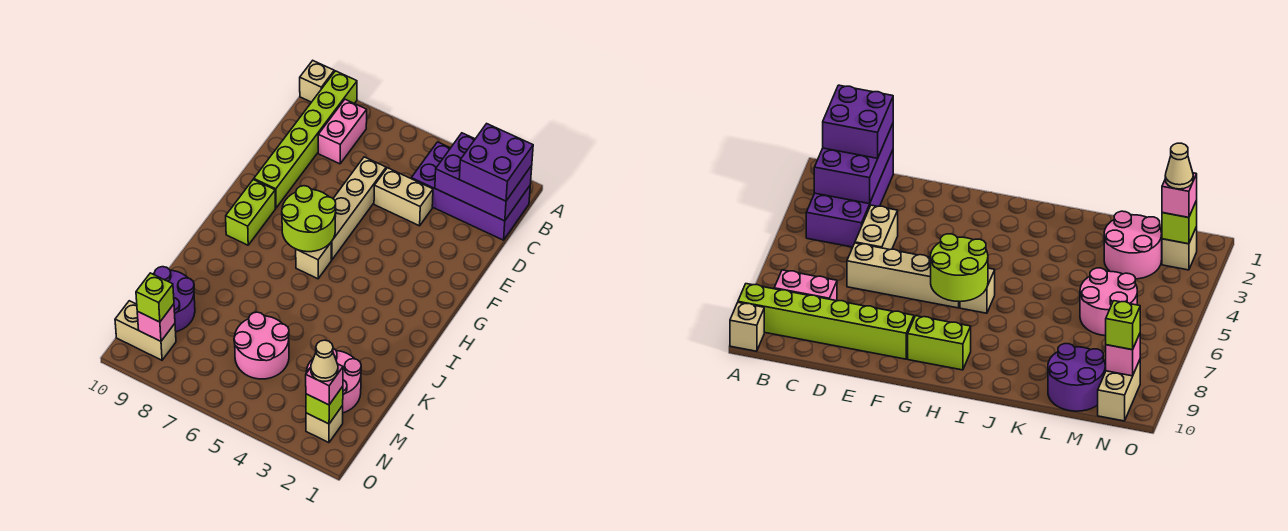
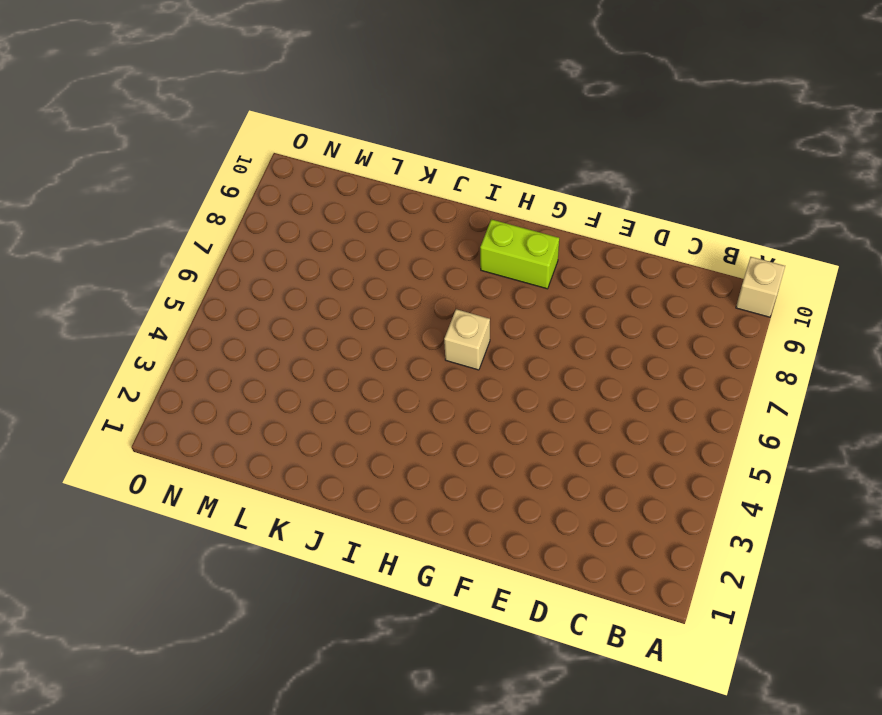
none -> lime 1x6 brick [254,71,357,208]
none -> purple 2x4 brick [411,142,530,240]
none -> pink 1x2 brick [318,99,367,164]

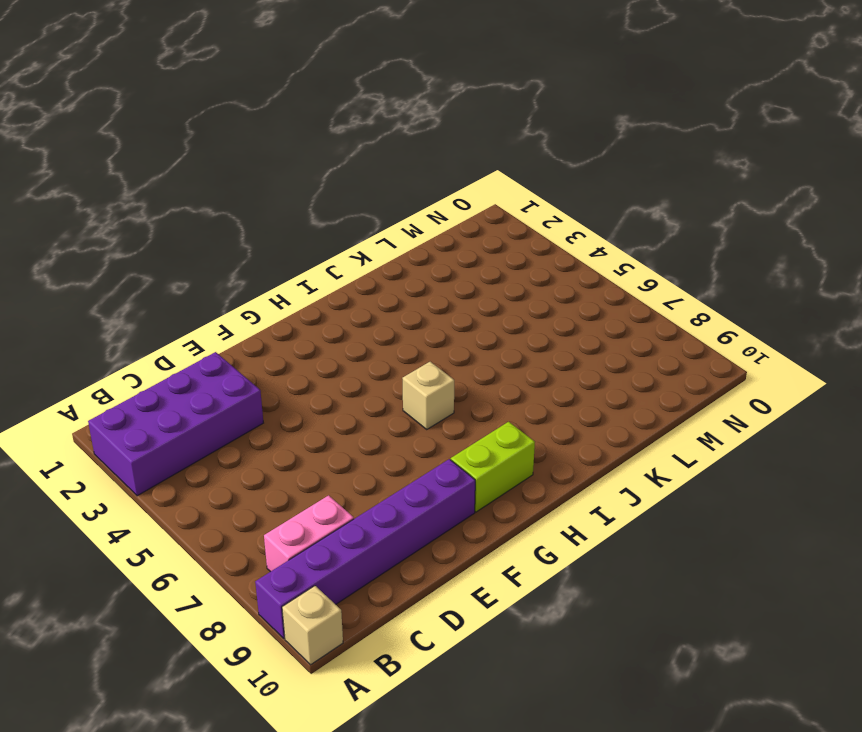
purple 2x4 brick [88,352,263,496] -> purple 2x4 brick turned to [411,142,530,240]
purple 1x6 brick [255,459,475,638] -> lime 1x6 brick [254,71,357,208]
none -> tan 1x2 brick [374,168,433,226]
none -> tan 1x4 brick [331,157,386,260]
none -> pink 2x2 round brick [306,348,361,413]

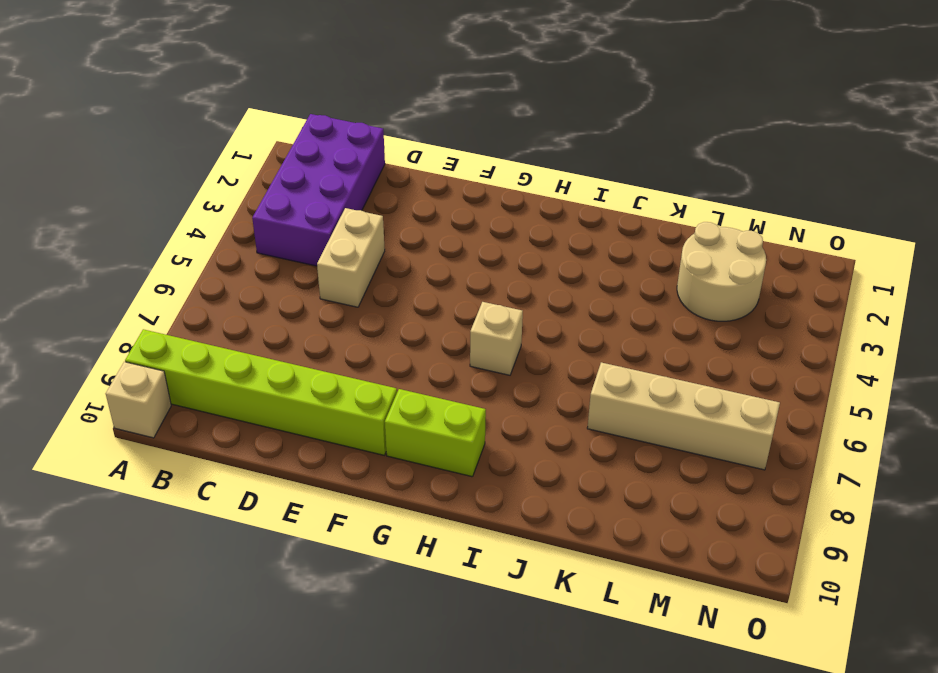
tan 1x4 brick [587,362,780,470] -> tan 1x4 brick moved to [331,157,386,260]
tan 2x2 round brick [677,222,766,321] -> pink 2x2 round brick [306,348,361,413]
none -> pink 1x2 brick [318,99,367,164]
none -> pink 2x2 round brick [234,312,289,379]
none -> purple 2x2 round brick [153,267,195,332]

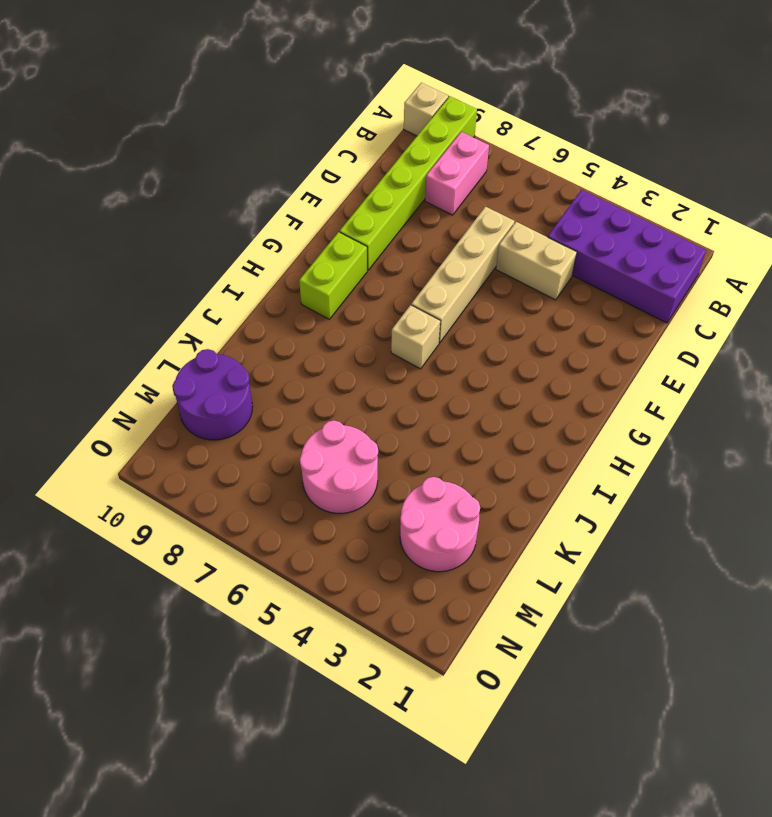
none -> tan 1x1 brick [306,406,343,443]
none -> tan 1x2 brick [115,301,176,360]
none -> purple 2x3 brick [435,133,532,221]

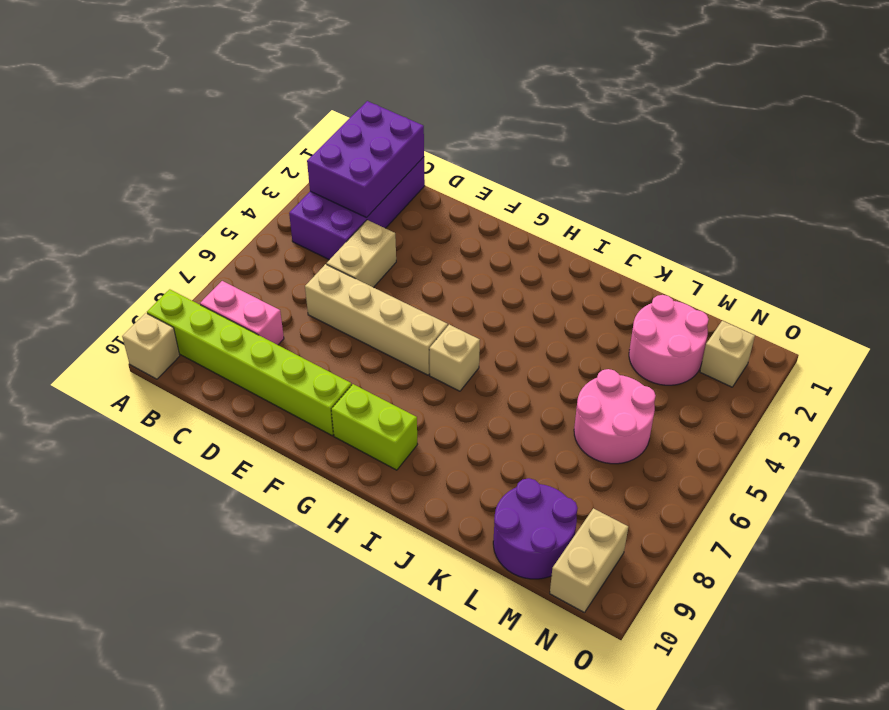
none -> lime 2x2 round brick [282,186,336,252]
none -> lime 1x1 brick [306,386,343,424]
none -> pink 1x1 brick [137,304,175,341]

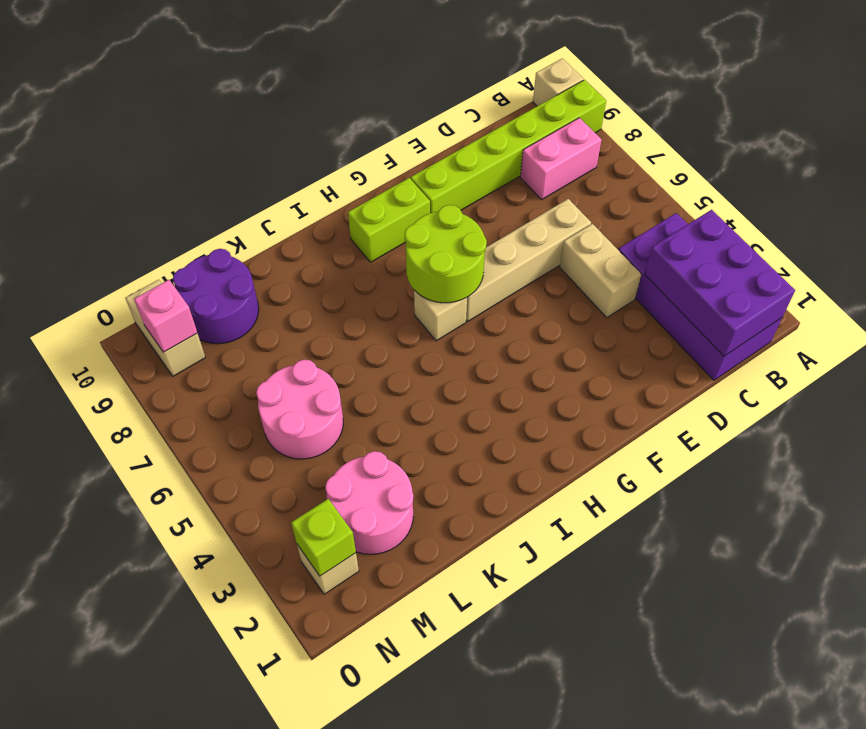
none -> purple 2x2 brick [459,124,533,201]
none -> pink 1x1 brick [306,364,343,405]
none -> lime 1x1 brick [136,273,174,322]

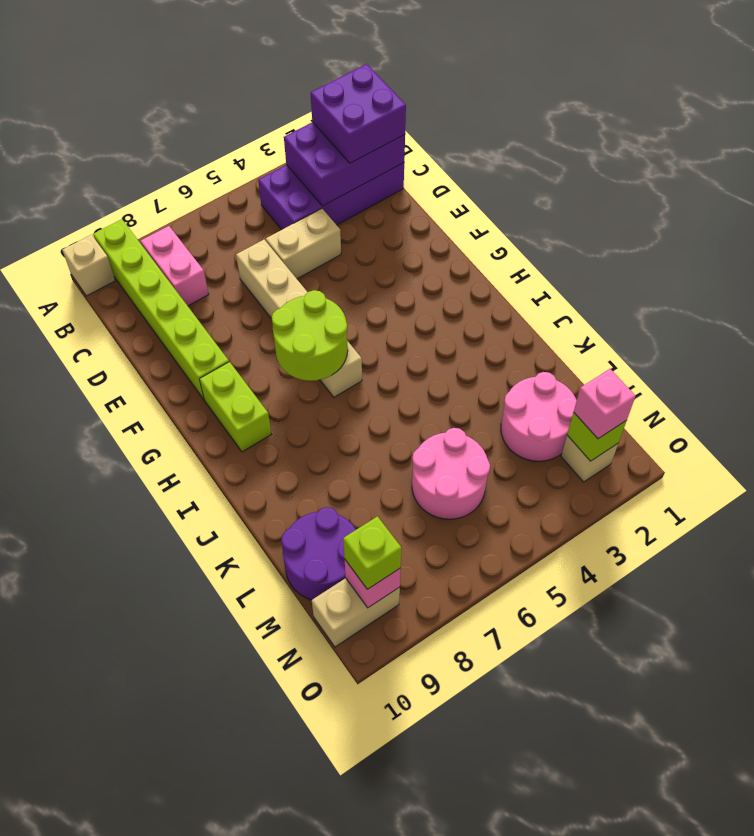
none -> tan 1x1 cone [311,340,338,381]

